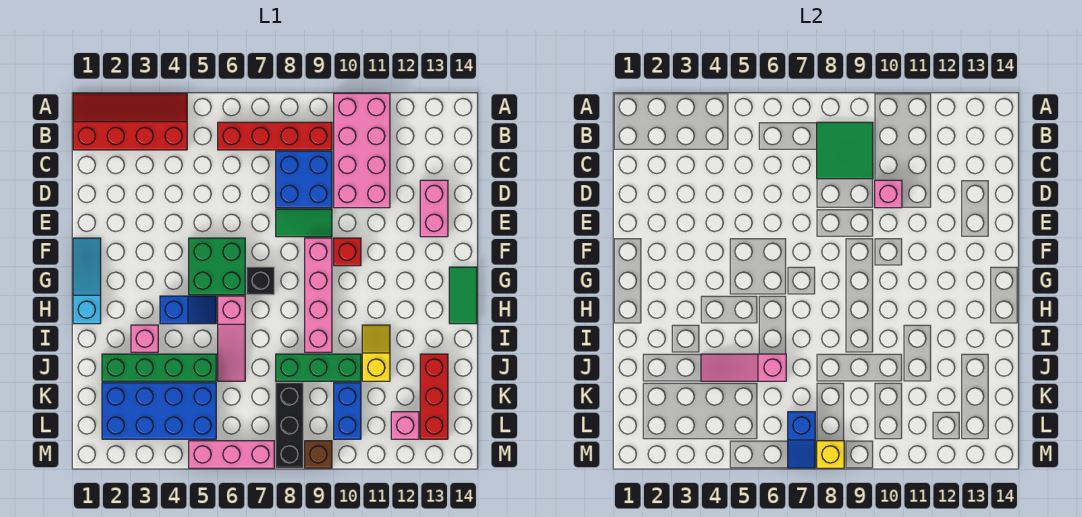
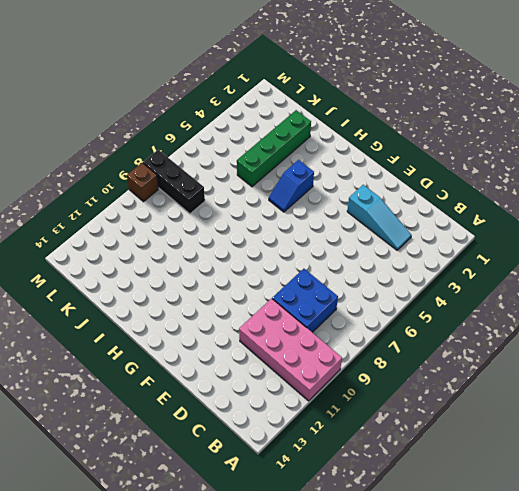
cyan 1x3 slope [347,185,411,250] -> cyan 1x3 slope moved to [73,238,101,324]
none -> red 2x4 slope [73,93,187,150]
none -> red 1x4 brick [218,122,332,150]
none -> pink 1x2 brick [420,180,448,237]
none -> green 1x2 tile [276,209,332,237]

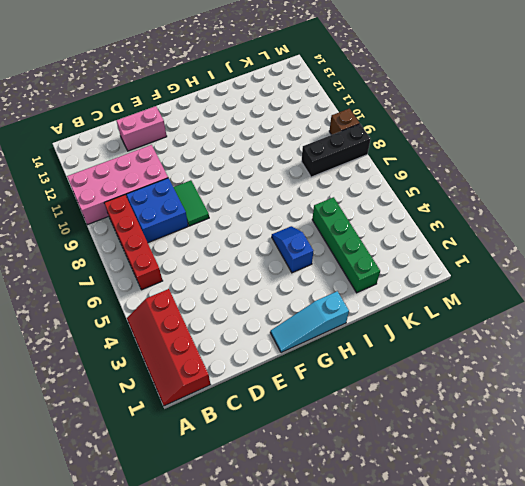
none -> green 2x2 brick [189,238,245,295]
none -> pink 1x4 brick [305,238,332,352]
none -> red 1x1 brick [334,238,361,266]
none -> black 1x1 brick [247,267,274,295]

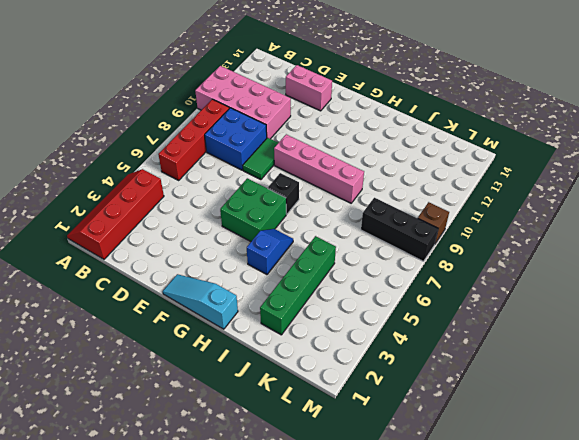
none -> red 1x1 brick [334,238,361,266]
none -> green 1x2 tile [449,267,477,324]
none -> pink 1x3 slope [218,296,245,381]
none -> pink 1x1 brick [131,325,158,352]

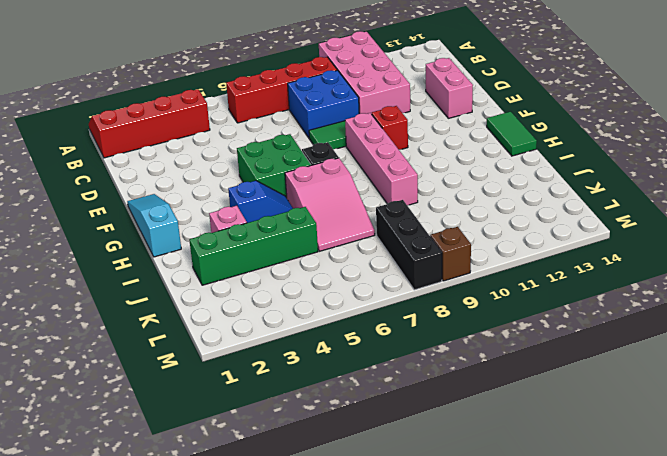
pink 2x3 slope [285,158,375,251] -> pink 1x3 slope [218,296,245,381]
none -> yellow 1x2 slope [362,325,390,381]
none -> green 1x3 brick [276,354,361,381]
none -> red 1x3 brick [420,354,448,439]
none -> blue 2x4 brick [102,383,216,439]

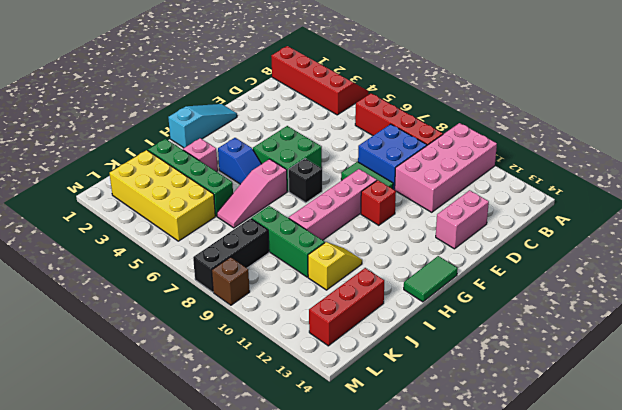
yellow 2x4 brick [109,150,215,241] -> blue 2x4 brick [102,383,216,439]
none -> blue 1x2 brick [334,383,361,439]
none -> pink 1x1 brick [391,412,419,439]
none -> pink 1x3 brick [189,441,274,468]
none -> green 2x2 tile [817,122,873,179]

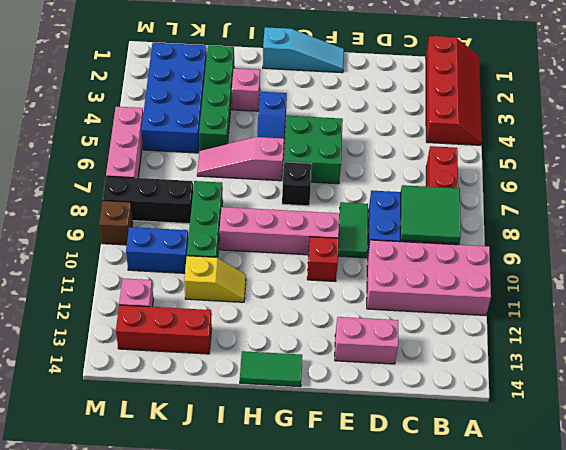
none -> pink 1x1 brick [875,180,902,208]
none -> pink 1x3 slope [701,354,786,381]
none -> blue 1x2 slope [788,412,815,468]
none -> yellow 1x1 brick [817,441,844,468]

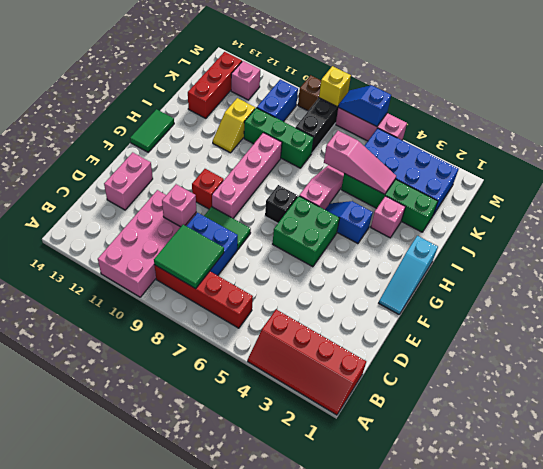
blue 1x2 slope [338,85,391,127] -> blue 1x2 slope turned to [788,412,815,468]

